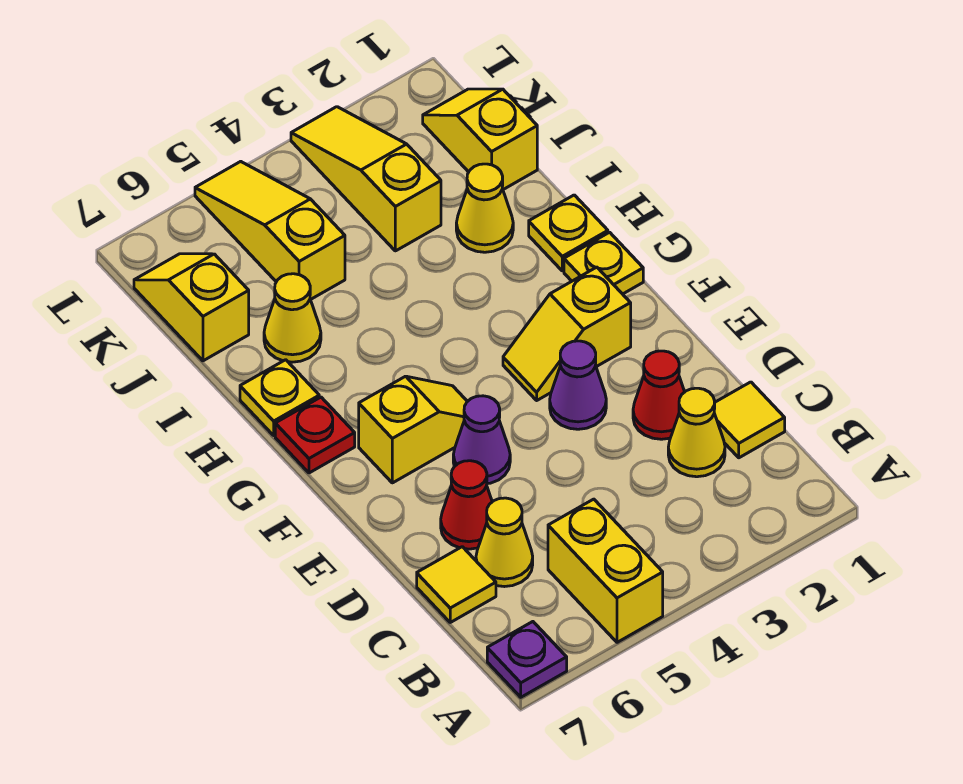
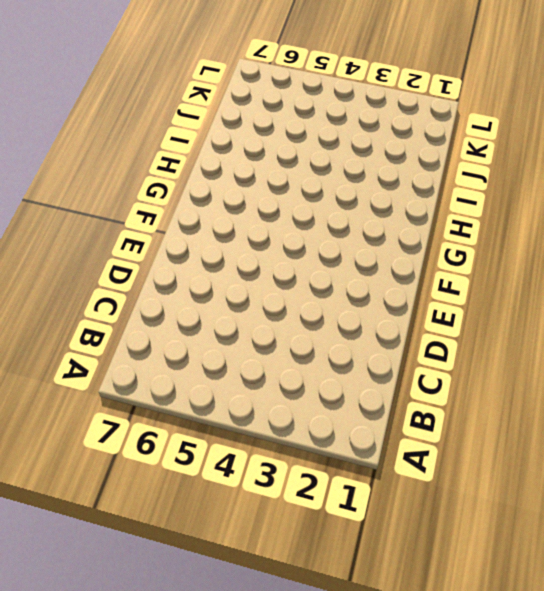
none -> yellow 1x2 brick [548,499,663,642]
none -> purple 1x1 plate [487,622,567,697]
none -> yellow 1x1 tile [714,382,785,458]

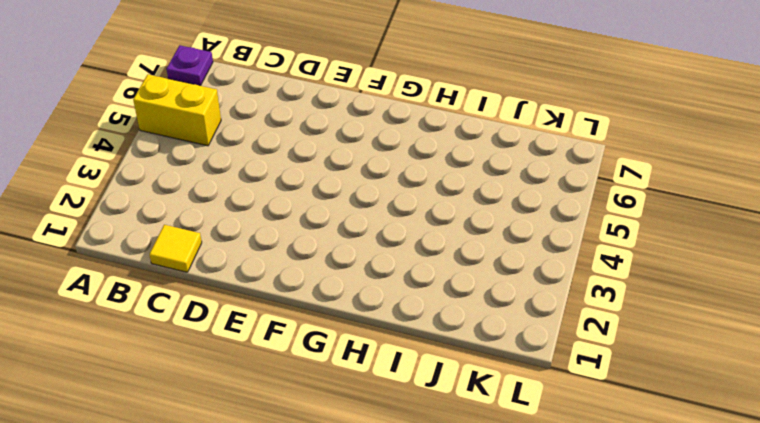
none -> yellow 1x1 cone [668,388,725,477]
none -> yellow 1x1 cone [476,498,533,587]
none -> yellow 1x1 tile [417,547,496,622]

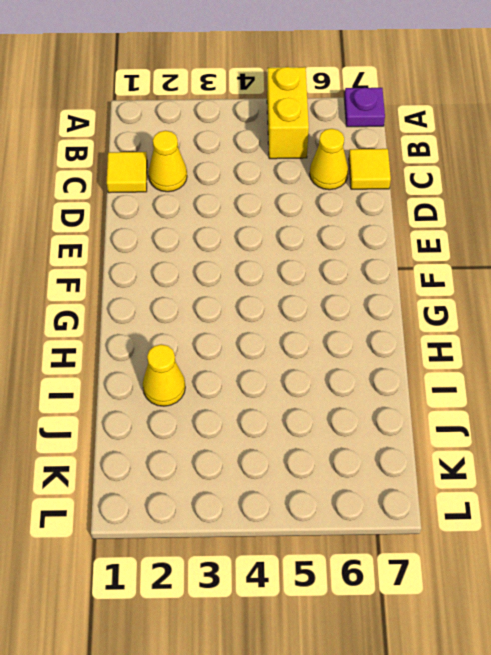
none -> red 1x1 cone [633,351,685,439]
none -> red 1x1 cone [441,461,492,549]
none -> purple 1x1 cone [550,341,606,429]

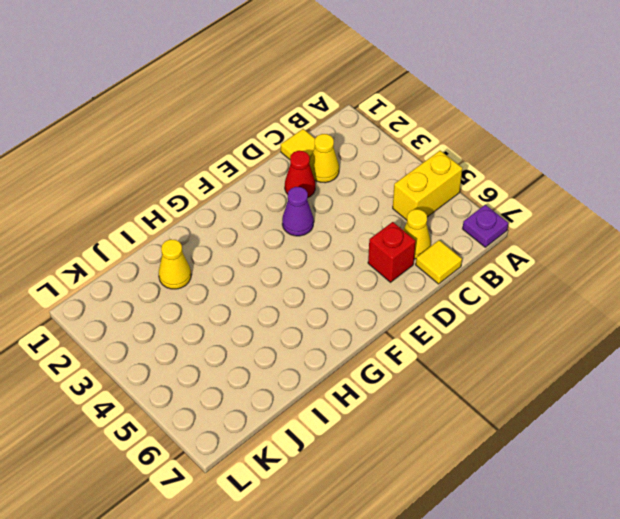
red 1x1 brick [368,222,416,282] -> red 1x1 cone [441,461,492,549]
none -> purple 1x1 cone [453,396,510,484]
none -> yellow 1x2 slope [503,267,631,400]
none -> yellow 1x2 slope [359,376,467,483]

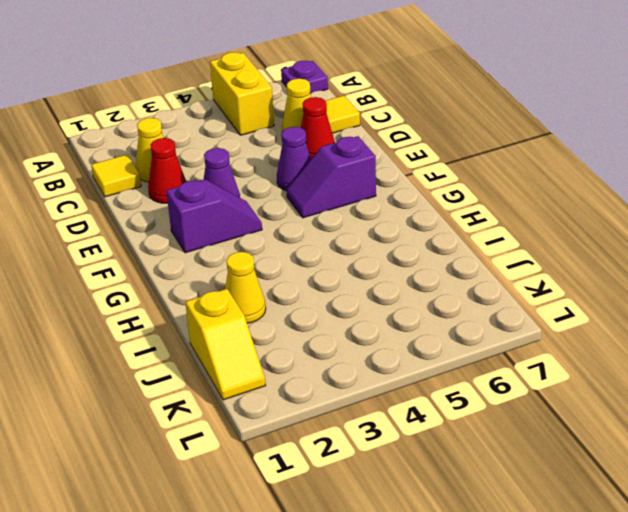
purple 1x2 slope [166,179,262,253] -> yellow 1x2 slope [503,267,631,400]
purple 1x2 slope [287,136,376,218] -> yellow 1x2 slope [359,376,467,483]
none -> yellow 1x1 plate [564,232,643,294]
none -> red 1x1 plate [275,397,355,473]
none -> yellow 1x1 plate [529,195,608,271]

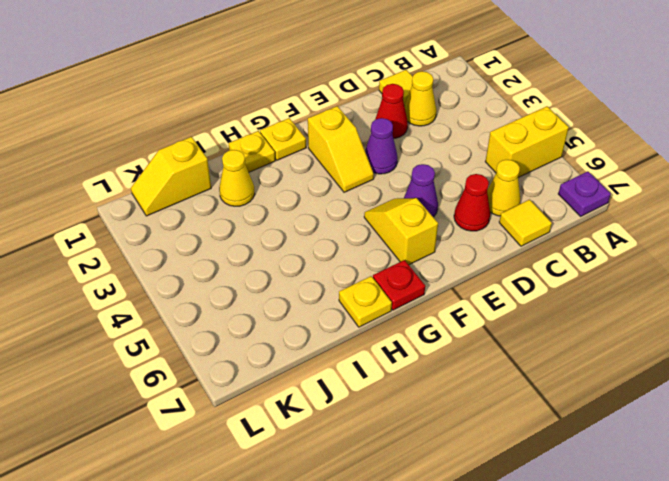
none -> yellow 1x1 cone [264,274,321,362]
none -> yellow 1x3 slope [291,107,441,251]
none -> yellow 1x3 slope [195,161,345,299]

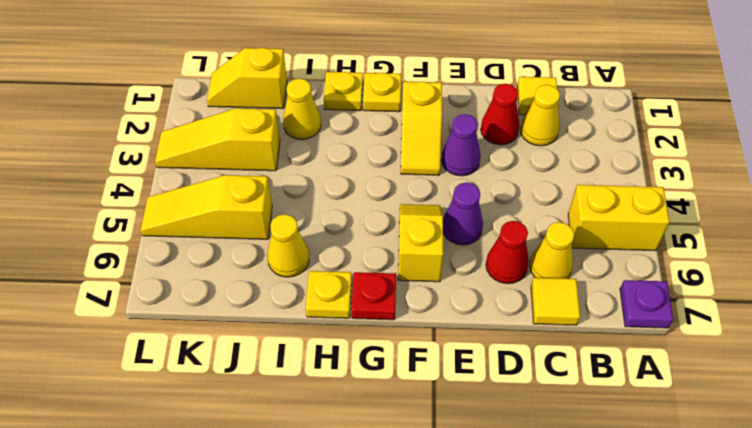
none -> yellow 1x2 slope [134,254,249,361]

